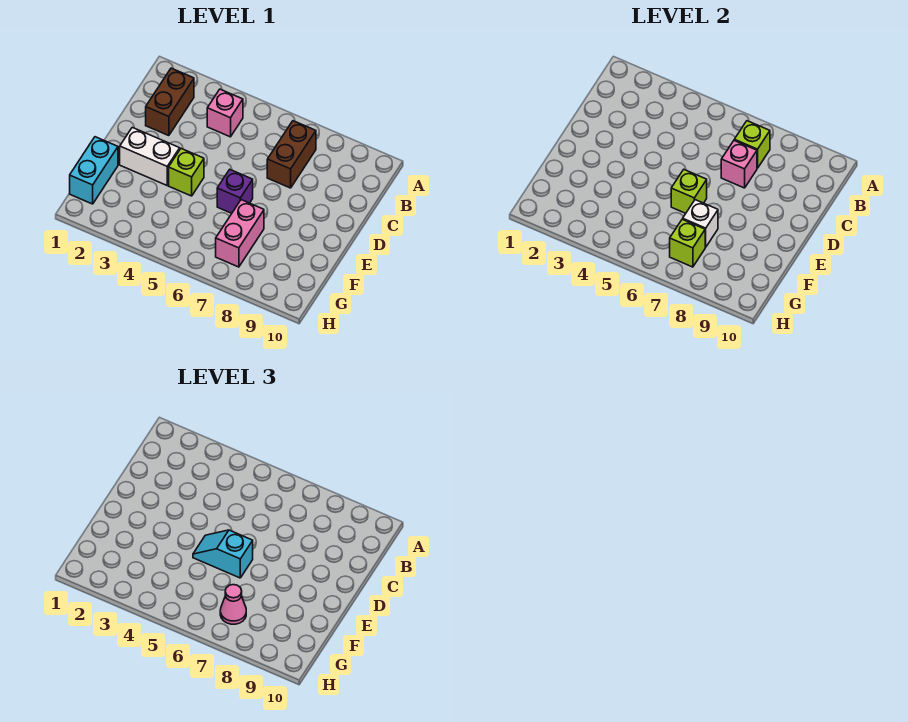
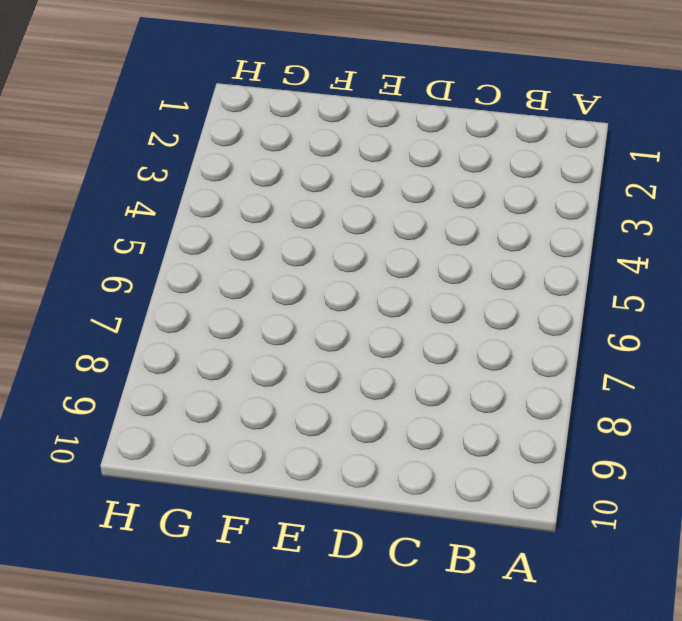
none -> brown 1x2 brick [146,68,194,136]
none -> pink 1x1 brick [207,89,243,137]
none -> brown 1x2 brick [267,121,316,188]

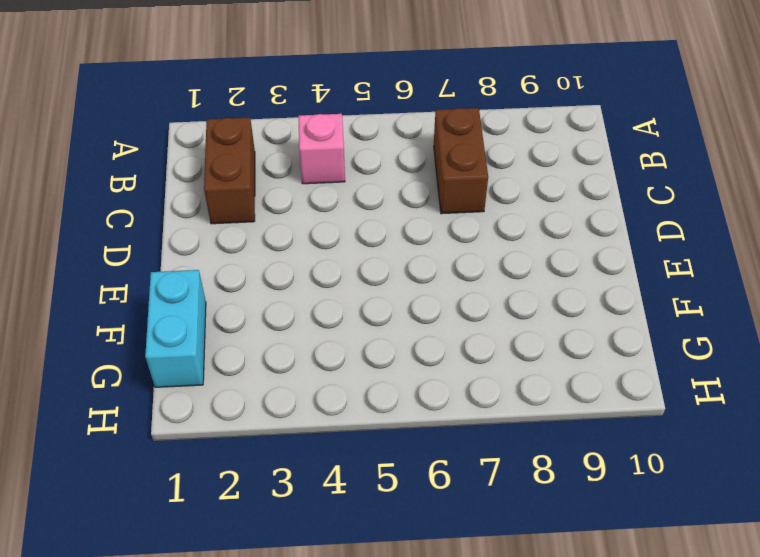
none -> white 1x2 brick [120,127,180,185]
none -> lime 1x1 brick [169,149,204,196]
none -> purple 1x1 brick [217,170,253,213]

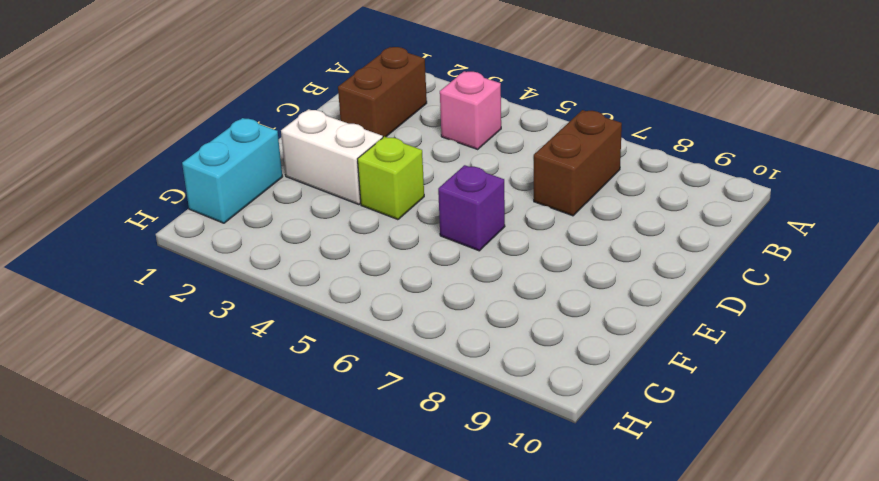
none -> pink 1x2 brick [216,200,264,267]
none -> lime 1x1 brick [734,121,770,168]
none -> pink 1x1 brick [721,141,757,188]

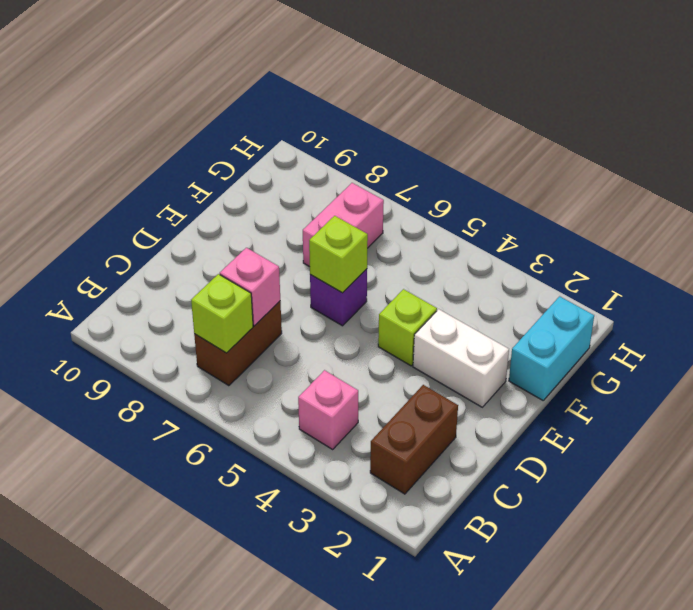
none -> white 1x1 brick [683,200,718,247]
none -> lime 1x1 brick [670,219,705,267]
none -> cyan 1x2 slope [193,530,253,578]

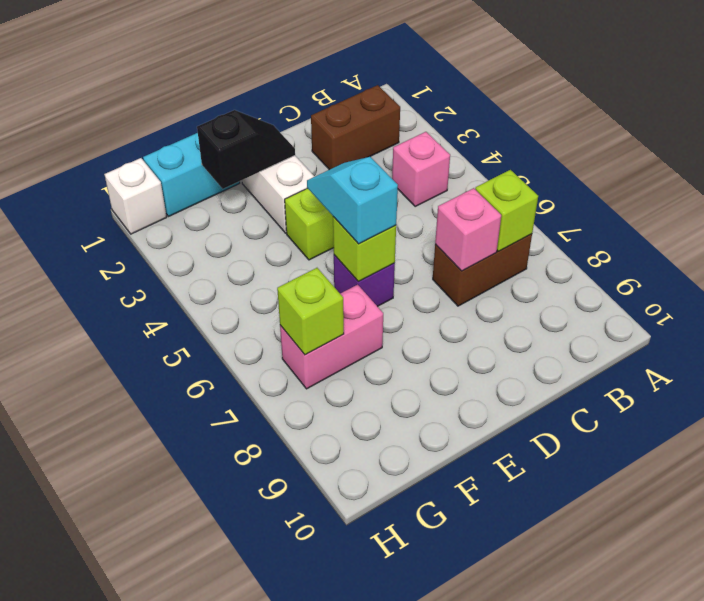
black 1x2 slope [197,110,295,189] -> none
white 1x1 brick [104,158,167,234] -> white 1x1 brick moved to [683,200,718,247]
none -> pink 1x1 cone [220,585,246,624]

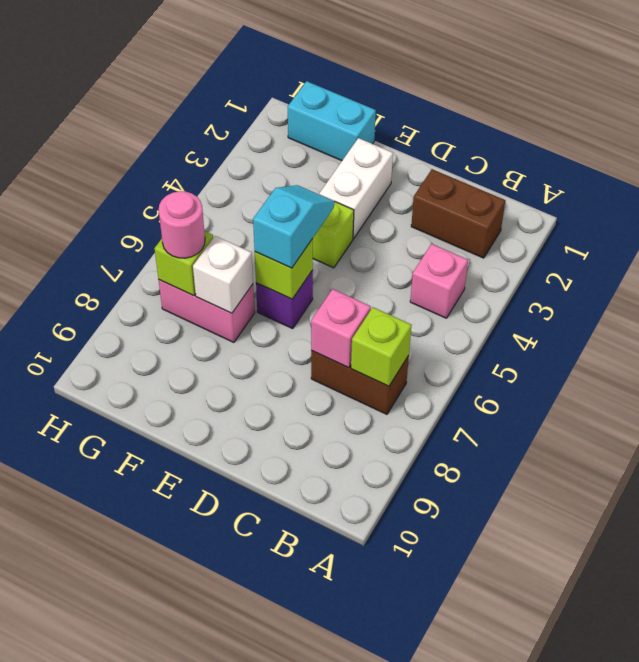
pink 1x1 round brick [159,191,205,258] -> pink 1x1 cone [220,585,246,624]

